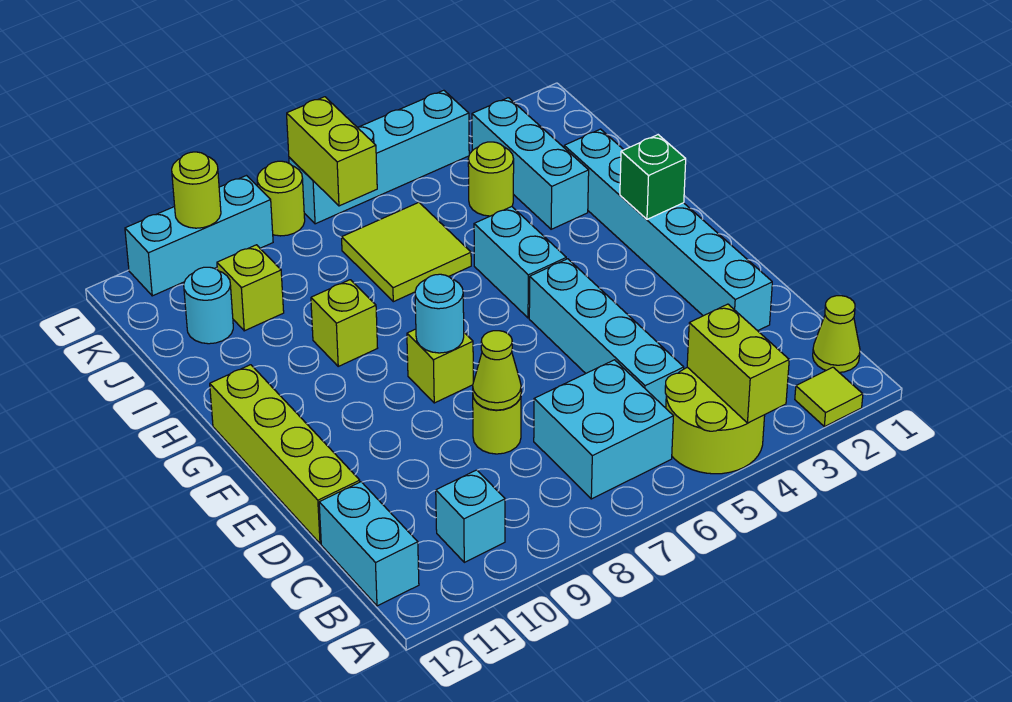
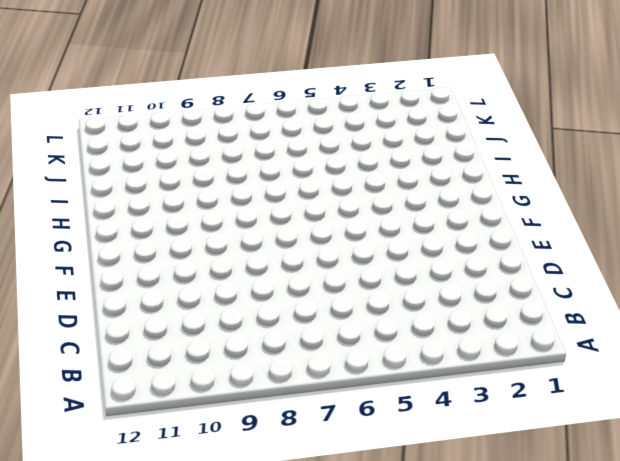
none -> lime 1x1 tile [795,367,863,427]
none -> lime 2x2 round brick [665,367,765,474]
none -> lime 1x1 cone [813,296,860,372]

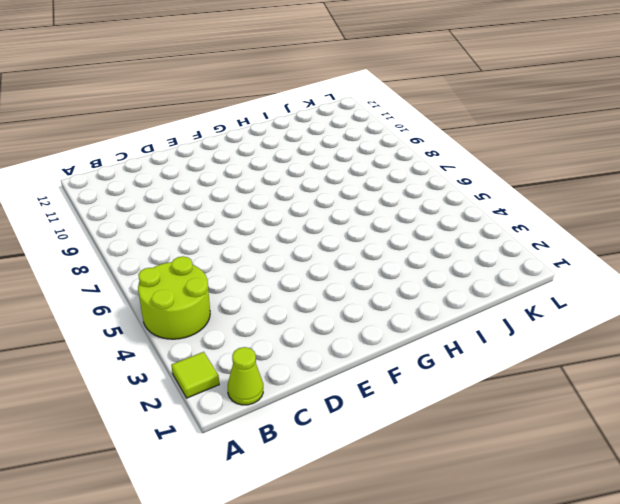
none -> cyan 2x2 brick [534,360,673,499]
none -> cyan 1x1 brick [436,470,505,562]
none -> cyan 1x2 brick [319,482,419,606]

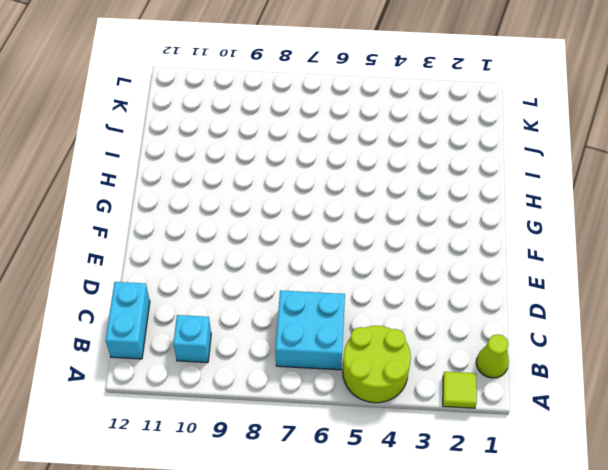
none -> cyan 1x4 brick [529,259,684,408]
none -> cyan 1x6 brick [564,129,772,331]
none -> lime 1x1 round brick [473,396,521,454]

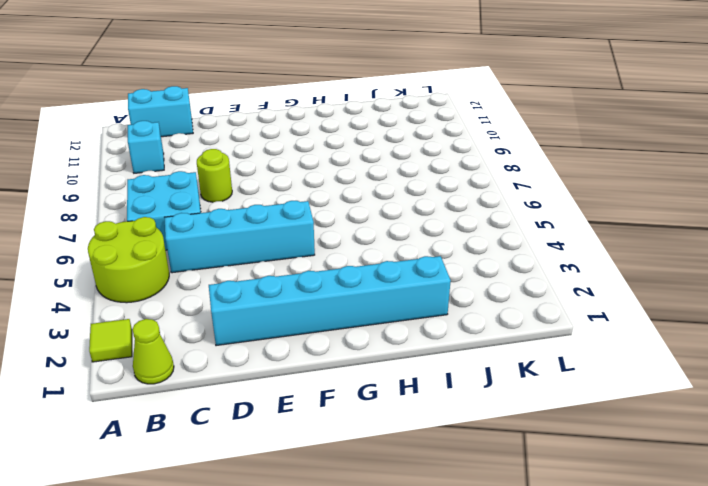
none -> lime 1x4 brick [210,365,360,544]
none -> lime 1x1 brick [407,329,473,403]
none -> cyan 1x2 brick [474,207,566,318]

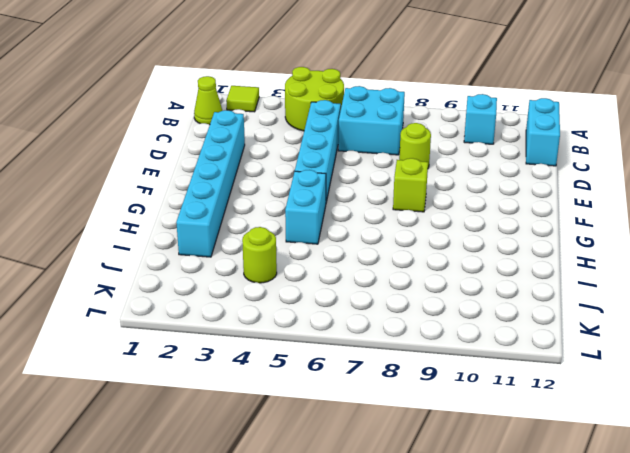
none -> lime 1x4 brick [210,365,360,544]
none -> lime 1x1 brick [311,280,377,366]
none -> cyan 1x3 brick [472,98,589,229]

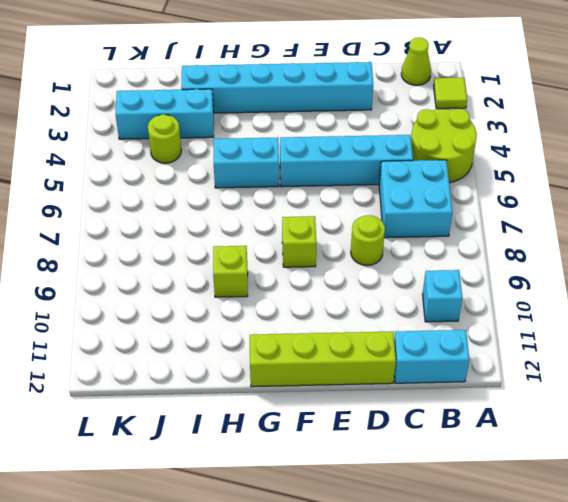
none -> lime 2x2 tile [342,202,471,302]
none -> lime 1x1 brick [217,245,284,331]
none -> cyan 1x1 round brick [184,267,233,344]

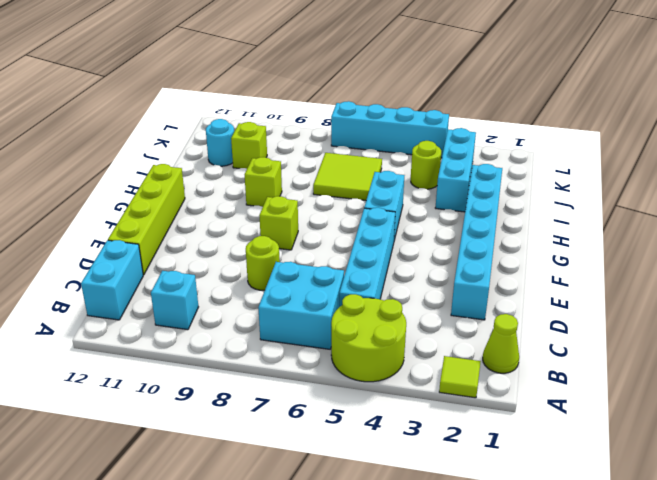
none -> lime 1x1 round brick [257,161,305,236]
none -> cyan 1x3 brick [125,176,273,296]
none -> lime 1x2 brick [687,304,789,423]

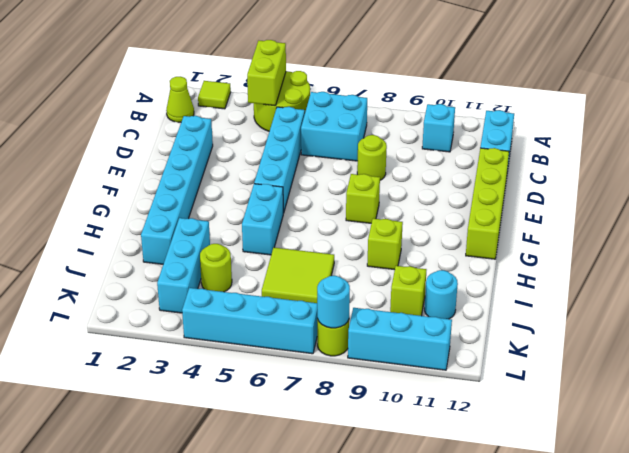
cyan 1x1 round brick [317,276,350,328] -> cyan 1x1 round brick moved to [415,274,464,353]
none -> lime 1x1 cone [473,331,521,410]
none -> green 1x1 brick [620,135,686,219]
none -> lime 1x2 brick [287,97,377,206]

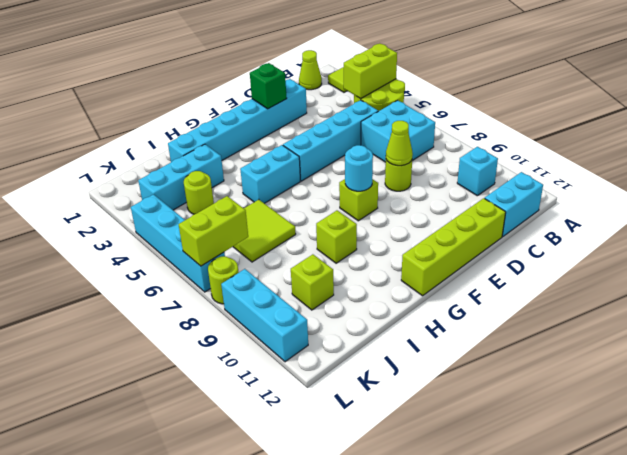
green 1x1 brick [250,63,287,109] -> green 1x1 brick moved to [620,135,686,219]
none -> cyan 1x1 round brick [184,267,233,344]
none -> lime 1x1 round brick [172,152,221,228]

